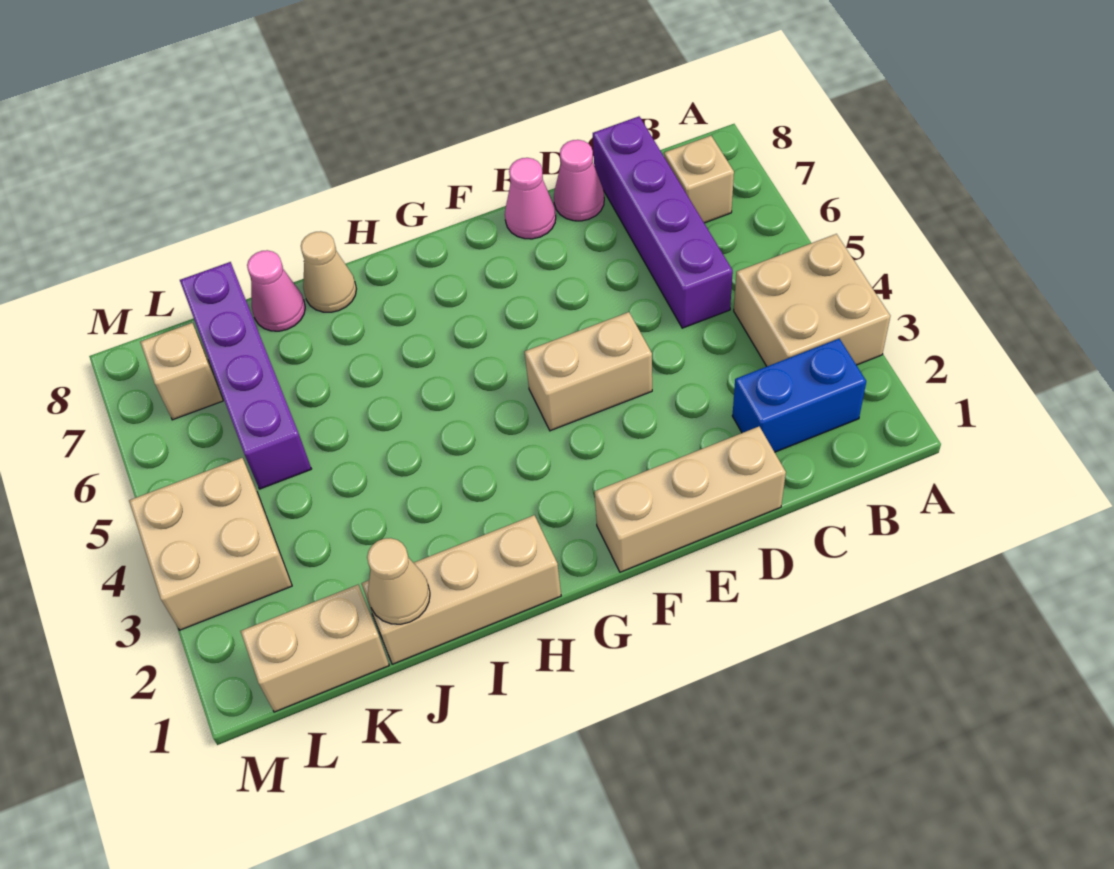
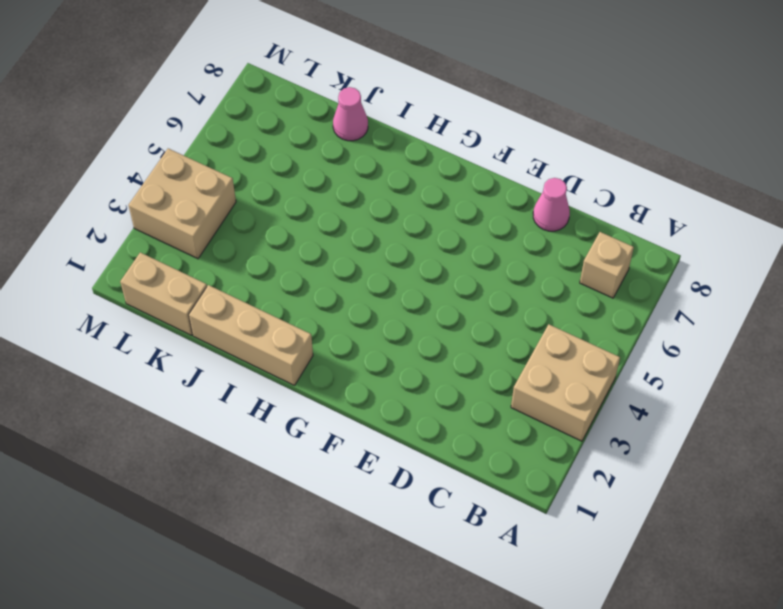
none -> blue 1x2 brick [732,339,866,452]
none -> purple 1x4 brick [593,116,733,328]
none -> tan 1x3 brick [595,427,786,572]

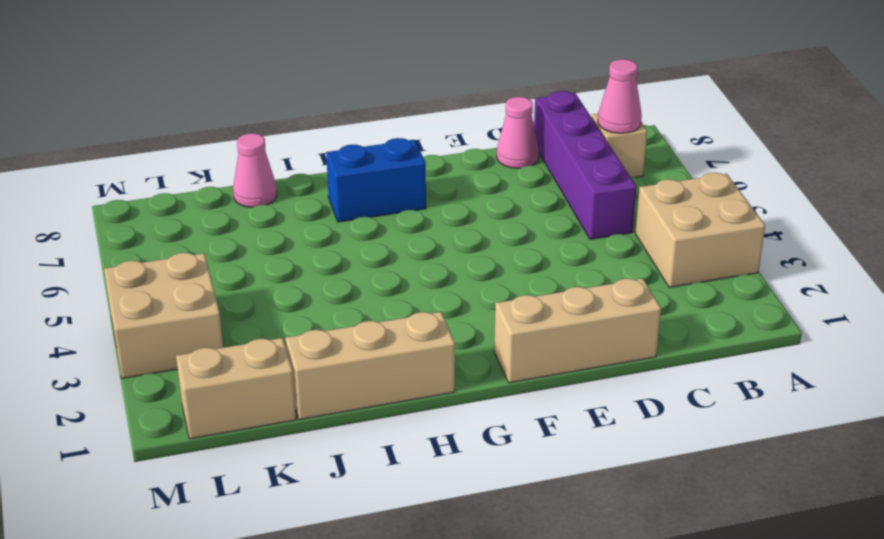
pink 1x1 cone [598,59,642,133] -> pink 1x1 cone moved to [505,158,556,239]
blue 1x2 brick [326,138,426,222] -> blue 1x2 brick moved to [732,339,866,452]
none -> tan 1x2 brick [525,312,652,431]
none -> tan 1x1 cone [301,231,356,312]
none -> purple 1x4 brick [180,262,311,489]

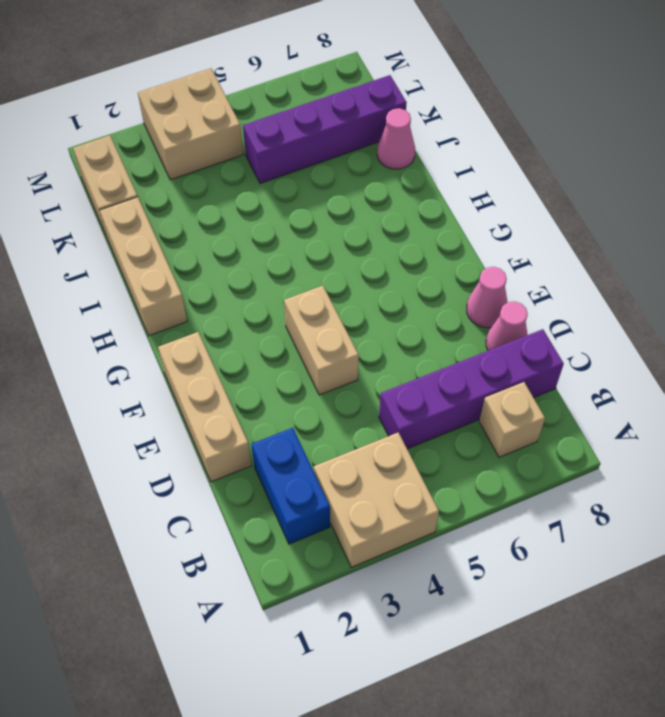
none -> tan 1x1 cone [301,231,356,312]
none -> tan 1x1 brick [140,323,223,420]
none -> tan 1x1 cone [367,538,430,624]

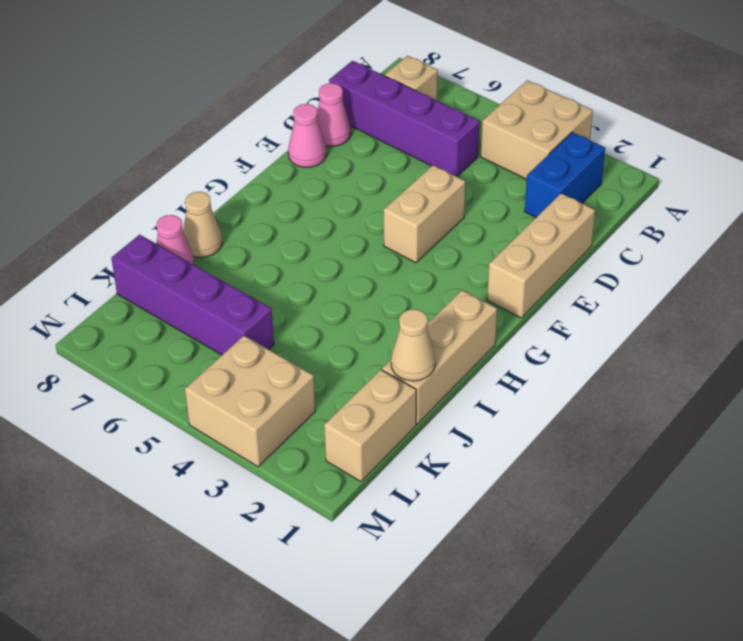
none -> tan 1x1 brick [140,323,223,420]

